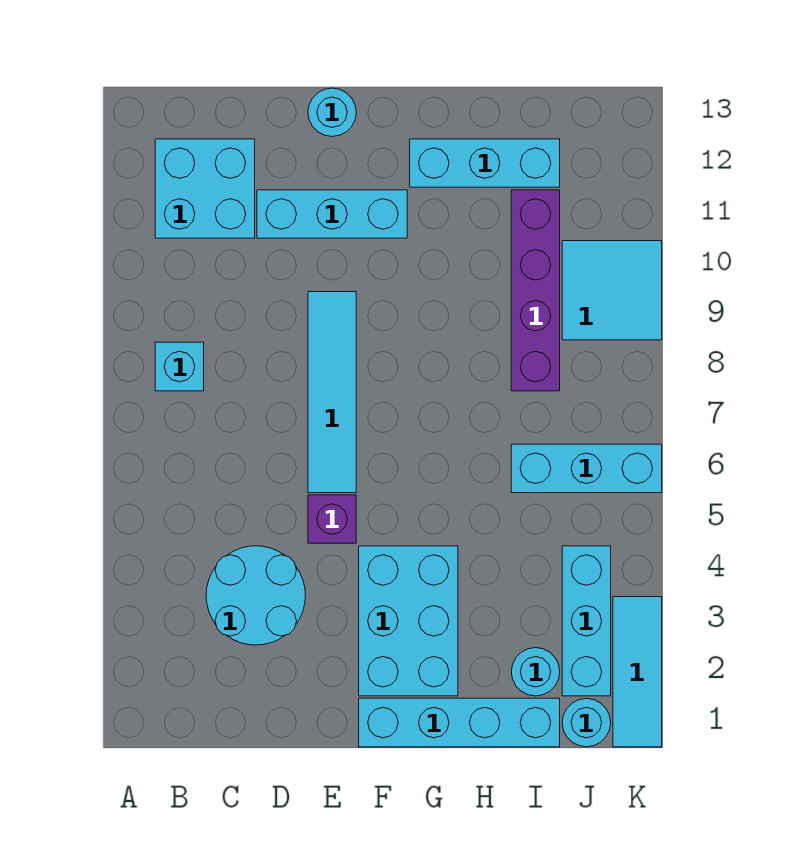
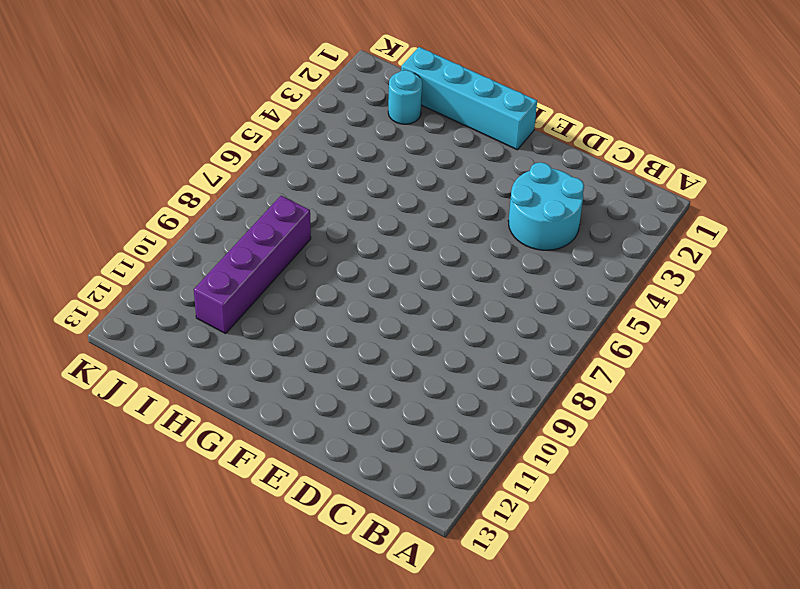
none -> cyan 1x1 brick [155,342,204,391]
none -> cyan 2x2 brick [155,139,255,238]
none -> cyan 1x3 brick [257,190,407,238]

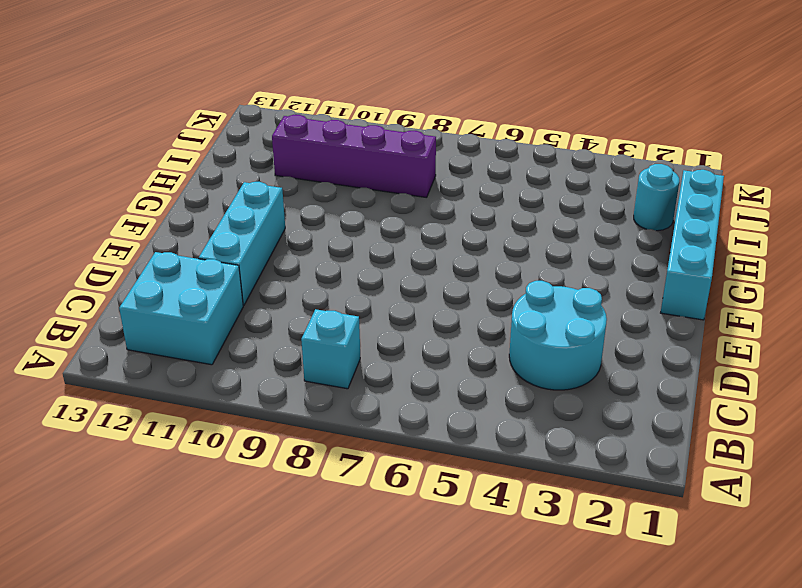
none -> purple 1x1 brick [308,495,356,543]
none -> cyan 1x4 tile [308,292,356,493]
none -> cyan 1x1 round brick [308,88,356,137]

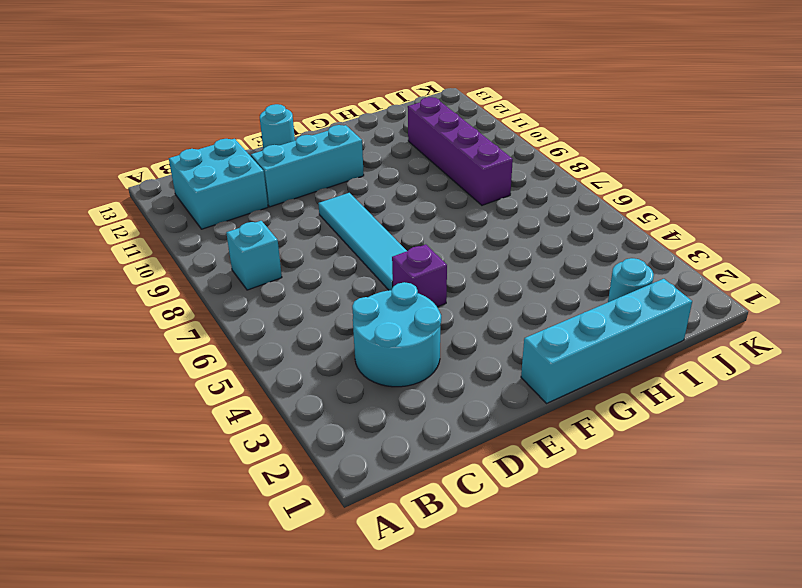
none -> cyan 2x3 brick [359,546,458,696]
none -> cyan 1x3 brick [410,139,560,187]
none -> cyan 1x3 brick [511,444,662,493]

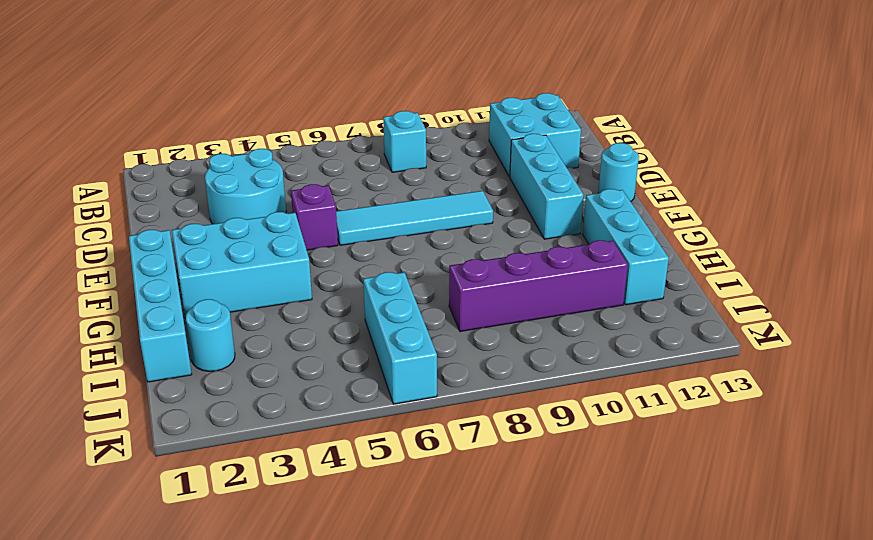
none -> cyan 1x1 round brick [562,699,611,747]
none -> cyan 1x3 brick [562,546,611,696]
none -> cyan 2x2 tile [562,241,662,340]

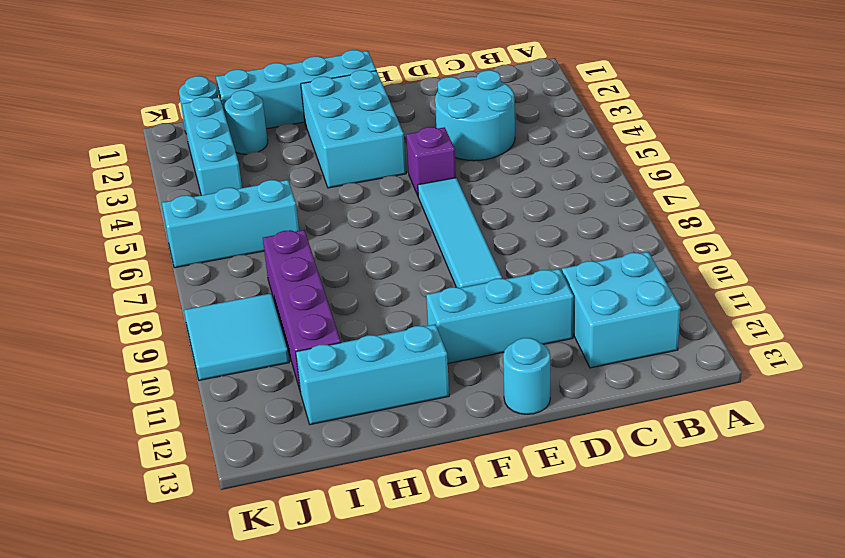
none -> cyan 1x1 brick [155,342,204,391]
none -> cyan 1x3 tile [613,597,662,747]

